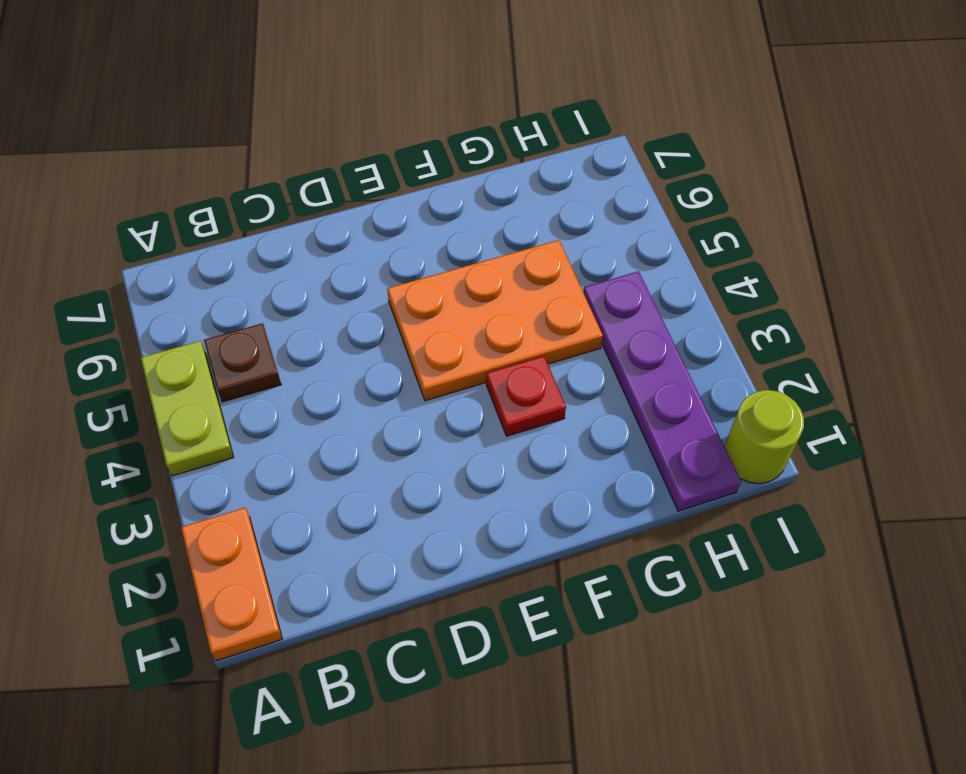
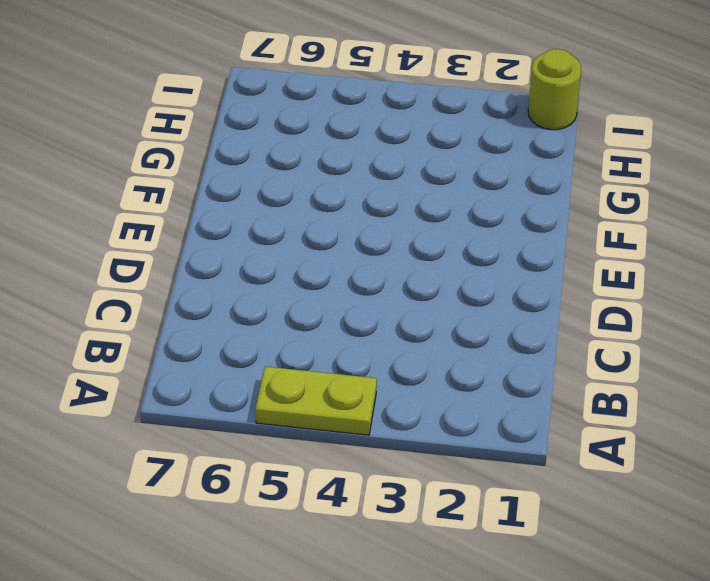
none -> orange 1x2 plate [181,508,282,661]
none -> brown 1x1 plate [204,323,281,402]

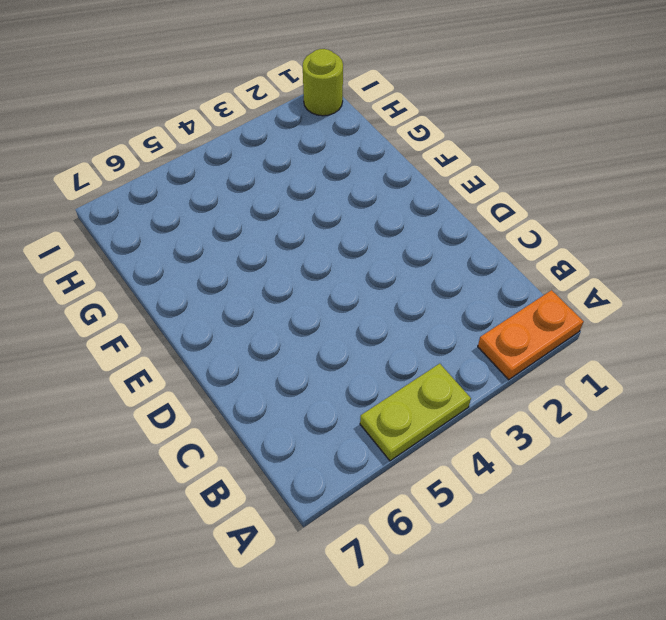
none -> brown 1x1 plate [204,323,281,402]
none -> orange 2x3 plate [387,240,603,401]

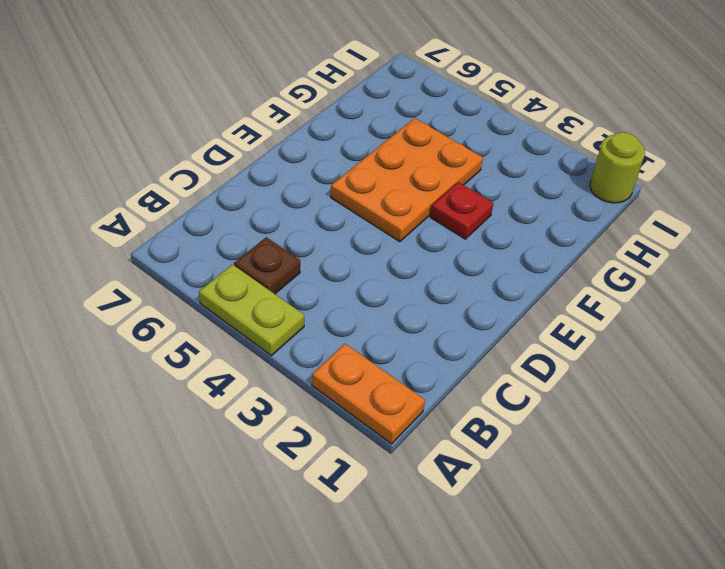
none -> purple 1x4 plate [583,271,741,511]

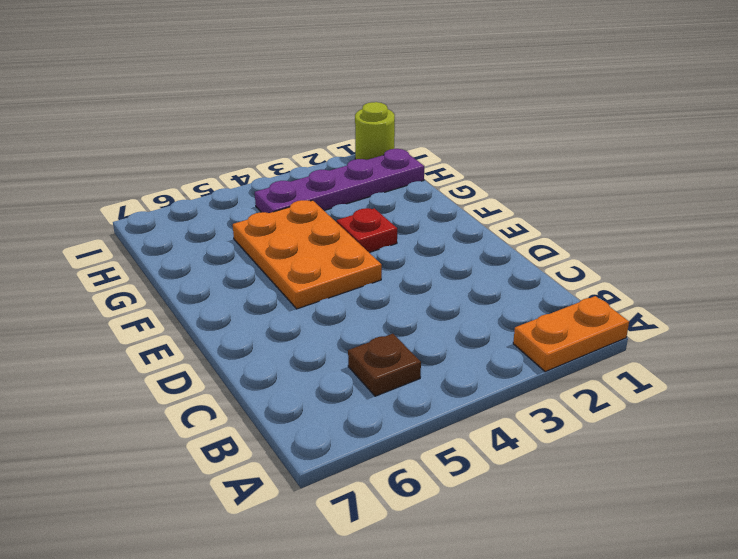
none -> lime 1x2 plate [141,341,234,476]

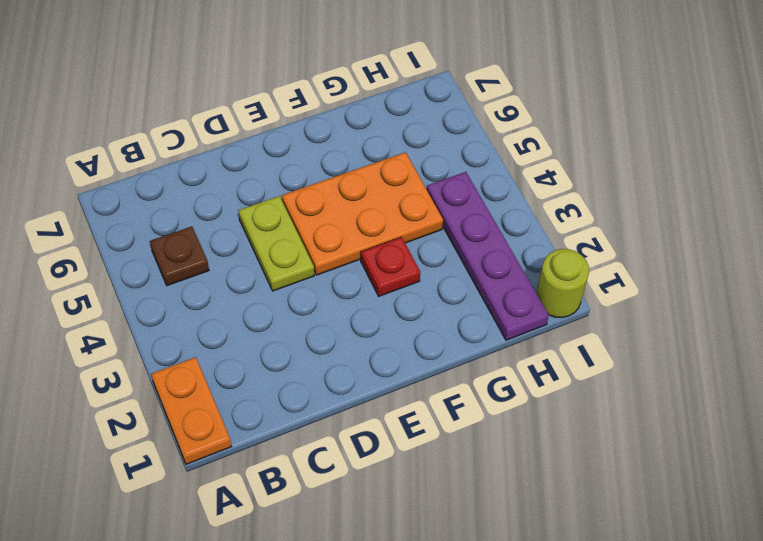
lime 1x2 plate [238,196,314,291] -> lime 1x2 plate moved to [141,341,234,476]

